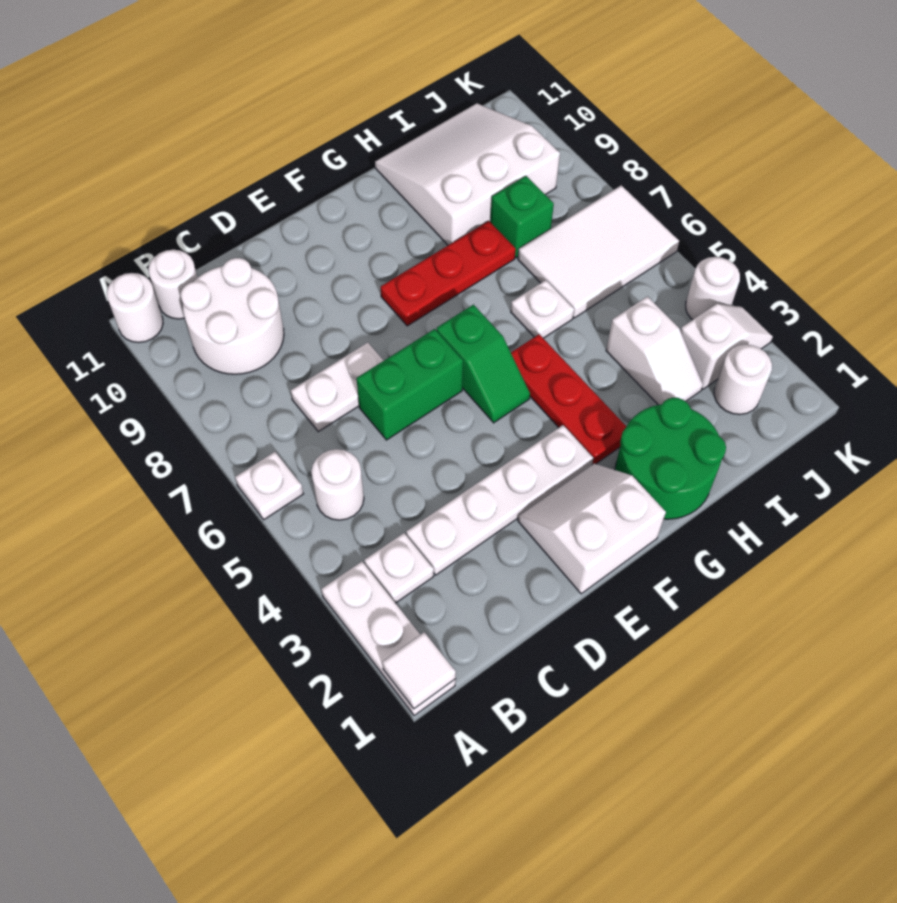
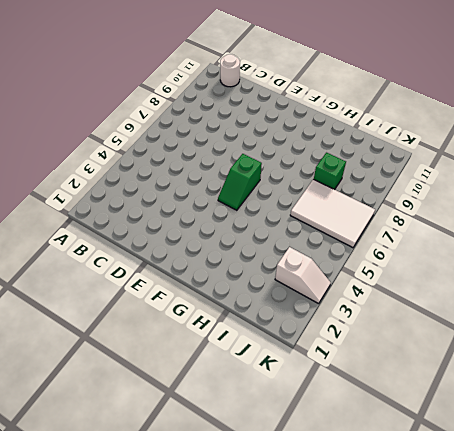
none -> white 1x3 plate [321,562,456,715]
none -> white 1x1 plate [235,452,303,520]
none -> white 1x1 round brick [107,273,163,342]

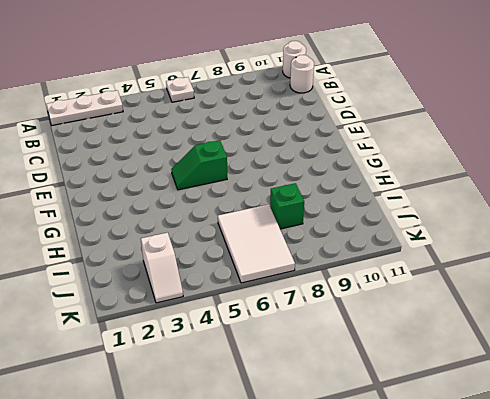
none -> white 1x1 plate [364,533,434,603]
none -> white 1x1 round brick [311,449,364,520]
none -> white 2x2 round brick [181,258,284,374]

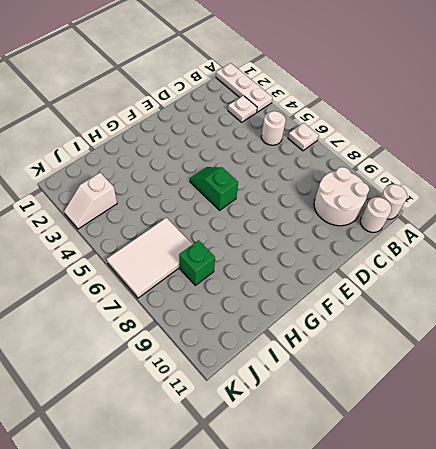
none -> white 1x4 plate [406,425,593,575]
none -> white 1x2 plate [291,343,384,432]
none -> green 1x2 brick [356,329,463,440]

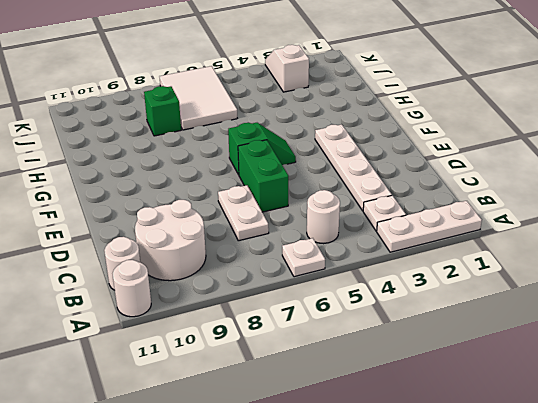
none -> white 2x2 slope [518,464,666,594]
none -> red 1x3 plate [381,221,516,326]
none -> green 2x2 round brick [615,398,726,519]

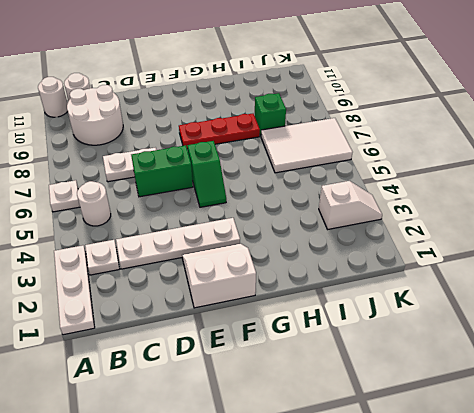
none -> green 2x2 round brick [615,398,726,519]
none -> red 1x3 plate [511,334,627,465]
none -> white 1x1 plate [511,280,574,338]

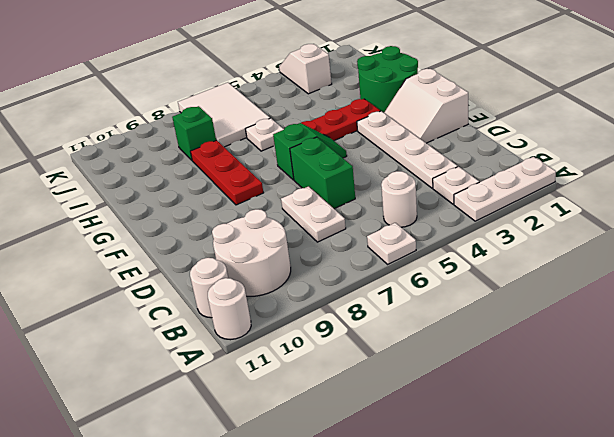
none -> white 3x3 slope [375,103,560,245]
none -> white 1x2 slope [606,296,703,405]
none -> white 1x1 round brick [714,344,772,415]

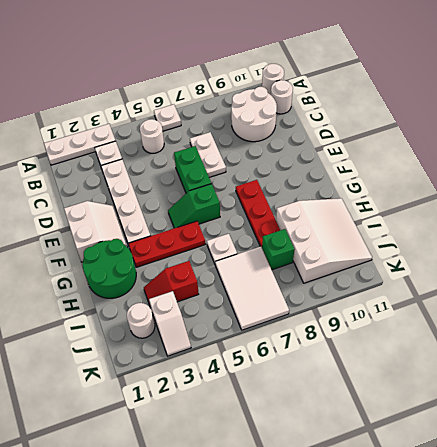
red 1x2 slope [144,261,199,307] -> white 1x2 slope [606,296,703,405]
none -> white 1x1 round brick [686,257,740,320]
none -> white 1x1 tile [382,632,456,709]

